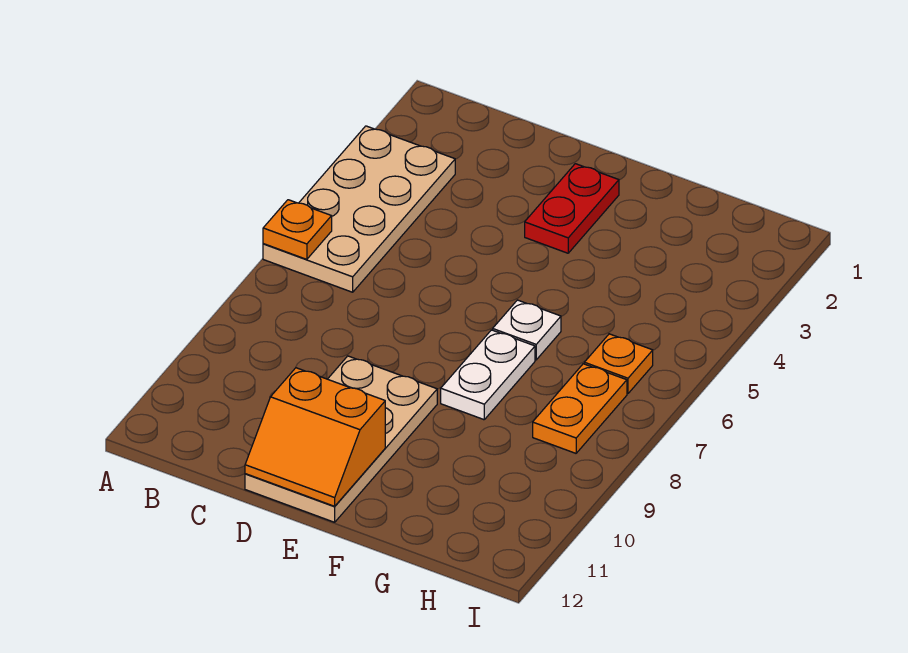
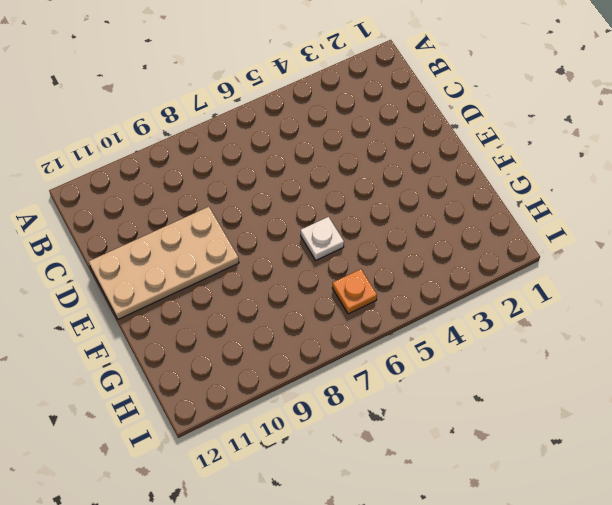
none -> tan 2x4 plate [263,126,455,292]
none -> red 1x2 plate [525,164,619,253]

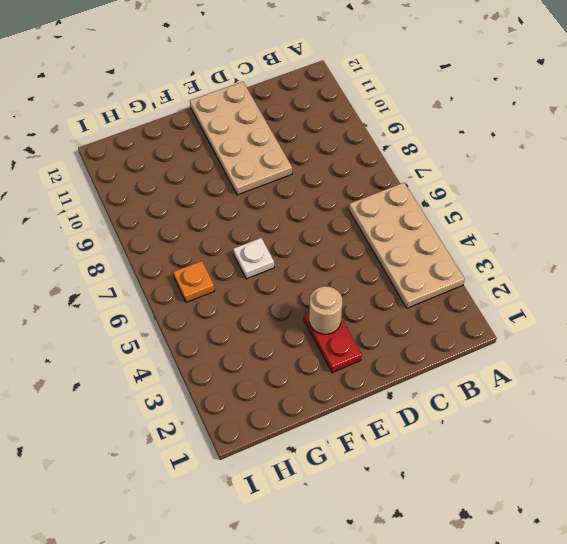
tan 1x1 round brick [309,286,342,334] -> none
none -> white 1x2 plate [441,330,535,420]
none -> orange 1x2 plate [533,364,627,453]

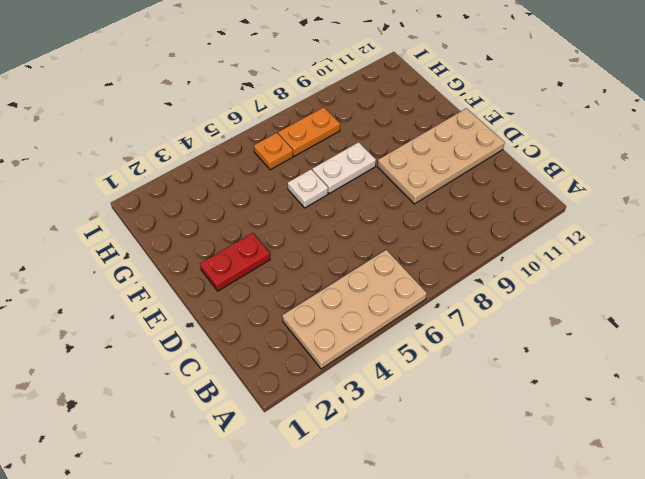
none -> orange 1x1 plate [263,200,332,259]
none -> orange 2x2 slope [245,368,385,506]

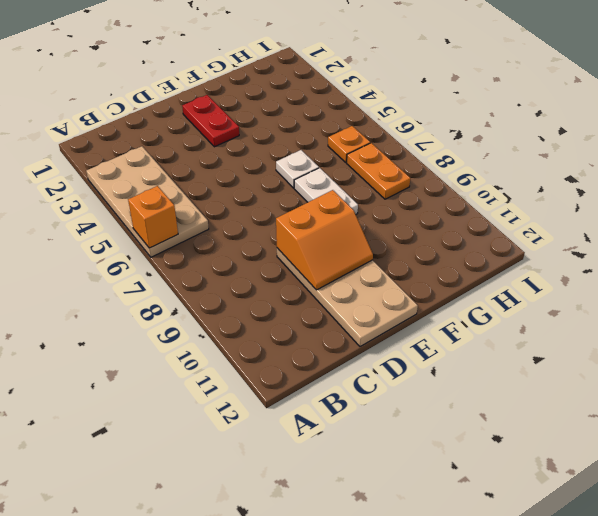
orange 1x1 brick [128,186,178,248] -> orange 1x1 plate [263,200,332,259]
orange 2x2 slope [276,190,373,290] -> orange 2x2 slope moved to [245,368,385,506]

